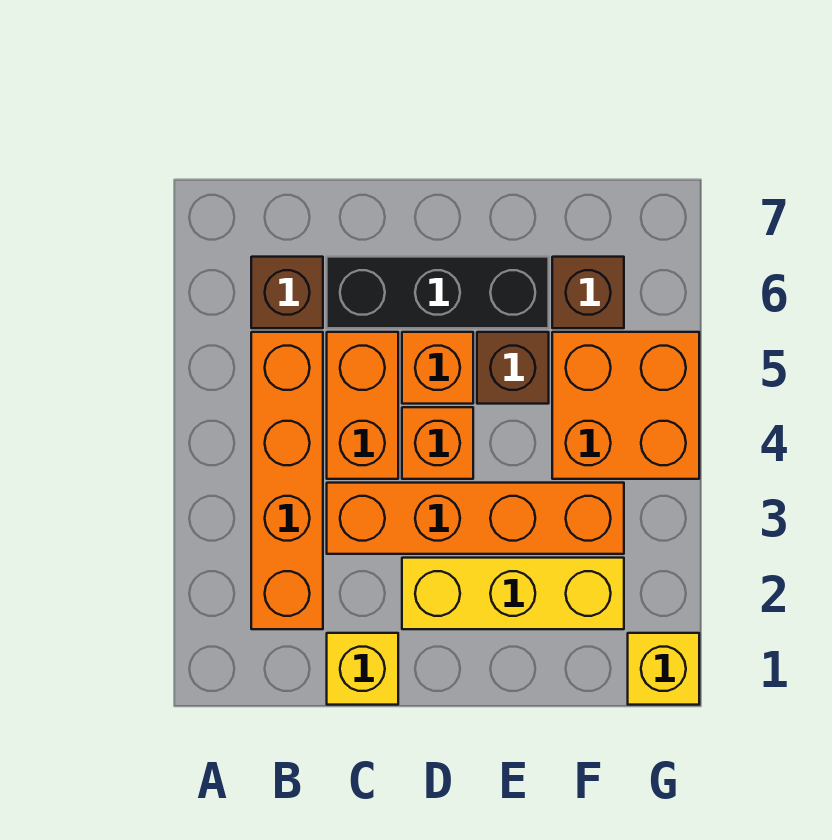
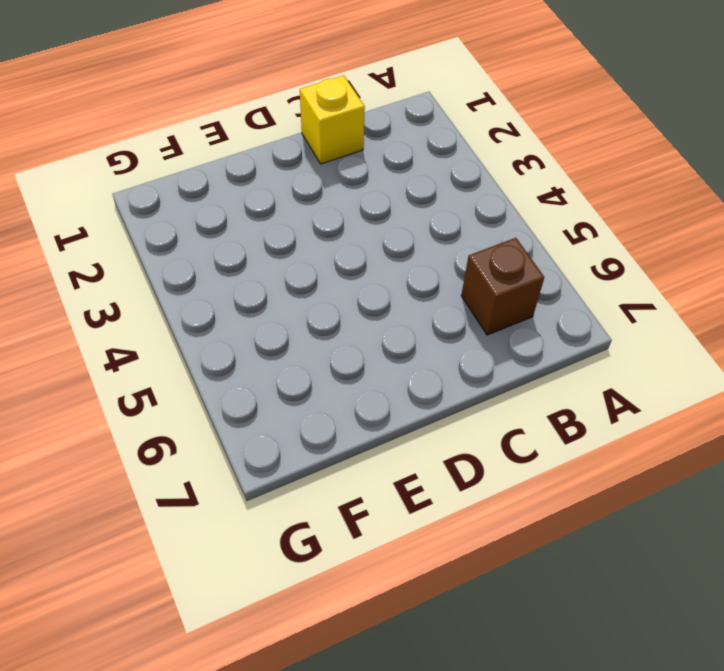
none -> orange 1x4 brick [251,332,323,629]
none -> orange 1x4 brick [327,483,624,554]
none -> orange 1x2 brick [327,332,398,479]

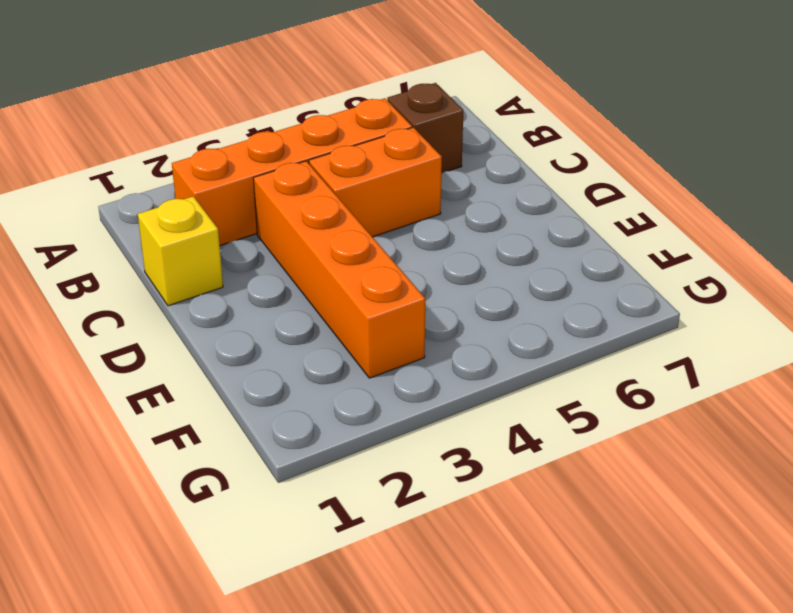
none -> black 1x3 brick [327,257,549,328]
none -> yellow 1x3 brick [402,558,624,629]
none -> orange 1x1 brick [402,407,473,479]

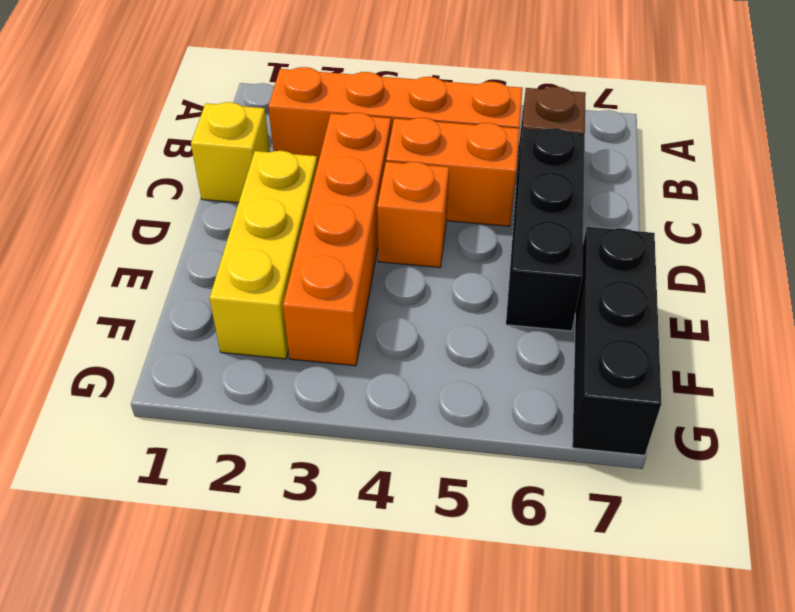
black 1x3 brick [572,227,661,455] -> none
none -> orange 1x1 brick [402,332,473,404]
none -> brown 1x1 brick [477,332,549,404]
none -> orange 2x2 brick [552,332,699,479]

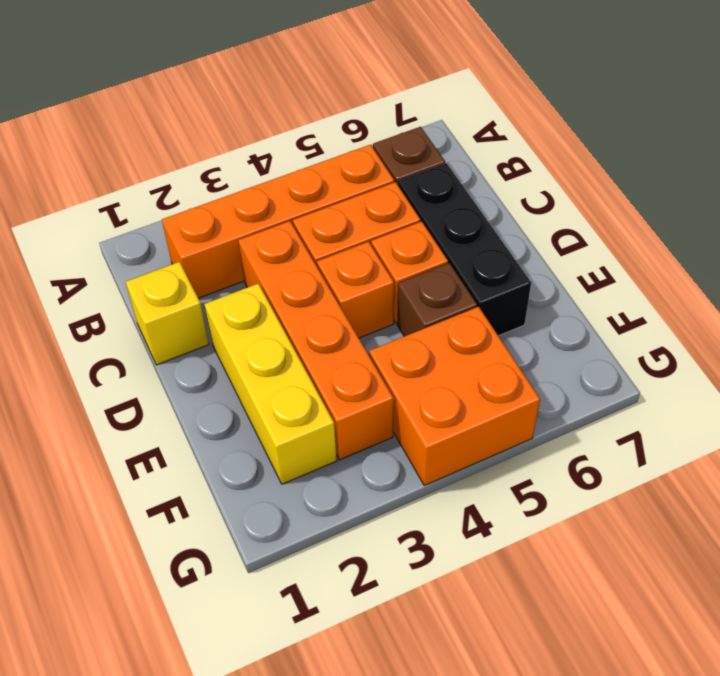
none -> brown 1x1 brick [552,257,624,328]
none -> yellow 1x1 brick [628,633,699,705]

